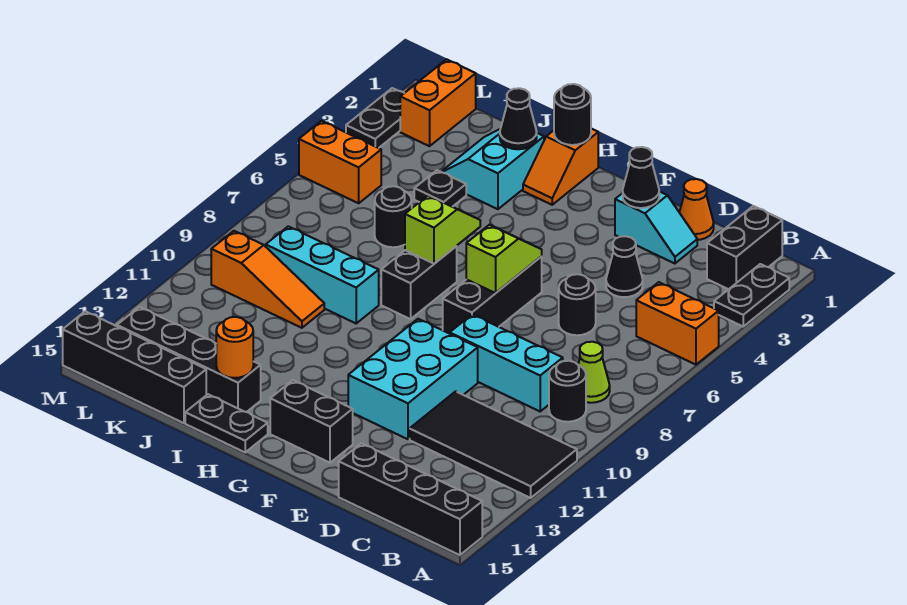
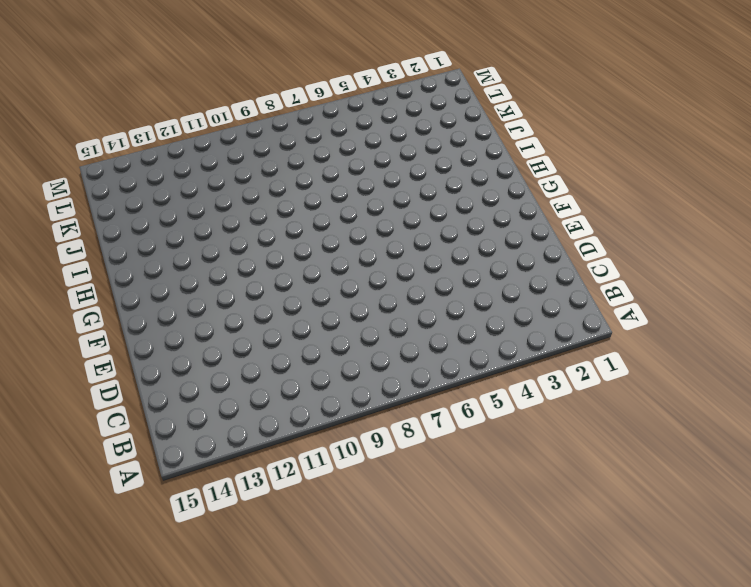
none -> black 1x2 plate [714,264,789,326]
none -> orange 1x2 brick [636,282,719,365]
none -> black 2x4 tile [410,391,577,498]
none -> black 1x4 brick [339,443,482,555]

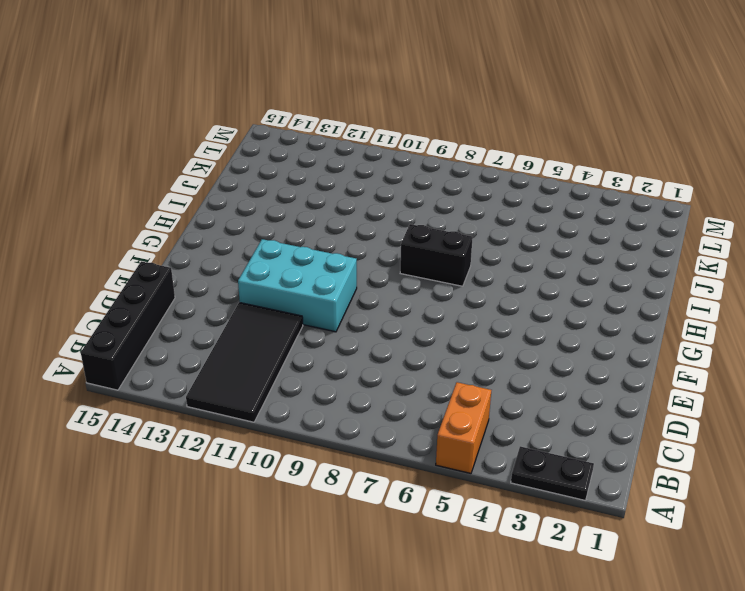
none -> black 1x2 brick [707,206,782,289]
none -> lime 1x1 cone [578,342,610,403]
none -> black 1x1 round brick [549,361,586,422]
none -> cyan 1x3 brick [450,314,563,411]

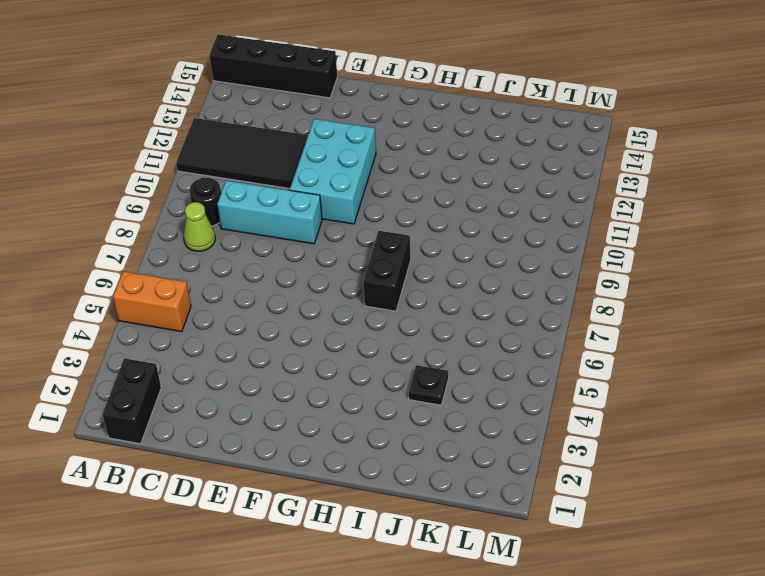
none -> black 1x2 plate [714,264,789,326]
none -> orange 1x1 cone [679,179,714,240]
none -> cyan 1x2 slope [615,191,697,264]
none -> black 1x1 cone [606,236,643,297]

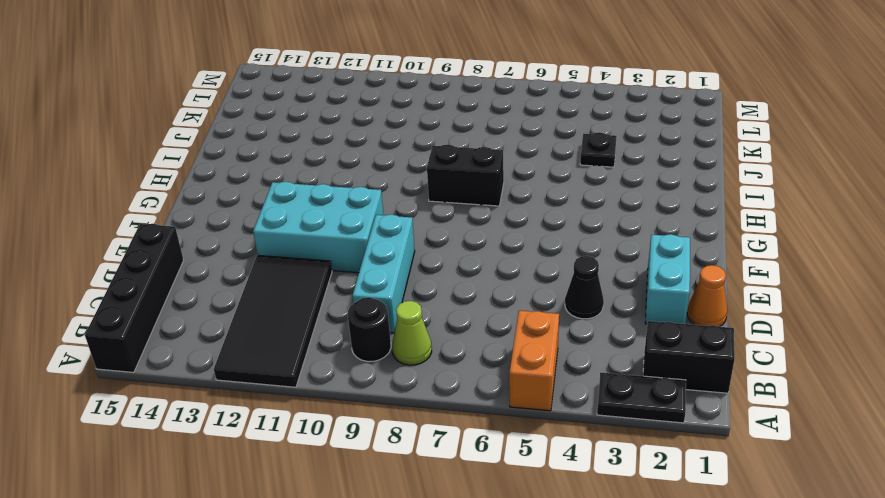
cyan 1x2 brick [645,234,690,324] -> cyan 1x2 slope [615,191,697,264]
none -> black 1x1 round brick [559,274,596,335]
none -> black 1x3 brick [443,257,542,334]
none -> black 1x2 brick [270,380,353,463]
none -> orange 1x2 slope [523,129,598,205]

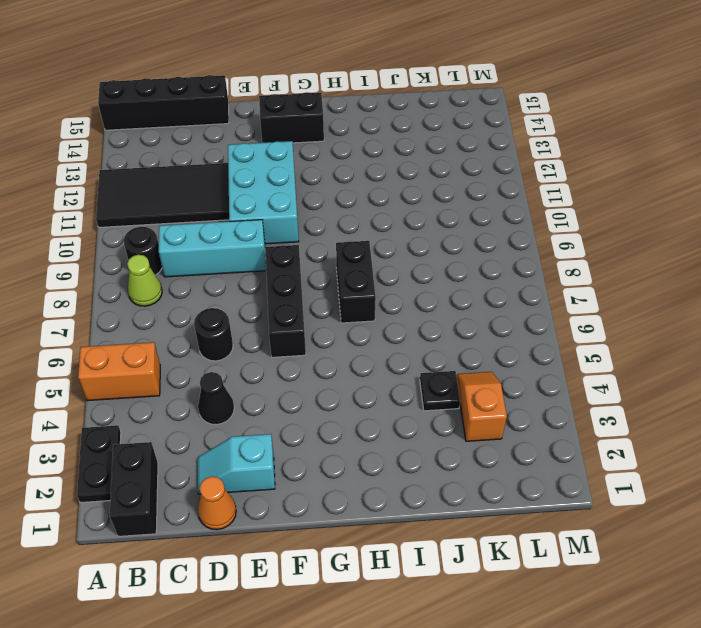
orange 1x2 slope [457,372,507,441] -> orange 1x2 slope moved to [523,129,598,205]
none -> black 1x2 plate [185,394,268,452]
none -> cyan 2x2 slope [441,129,544,209]
none -> cyan 1x3 brick [266,226,379,323]
none -> black 1x4 brick [117,307,261,412]

